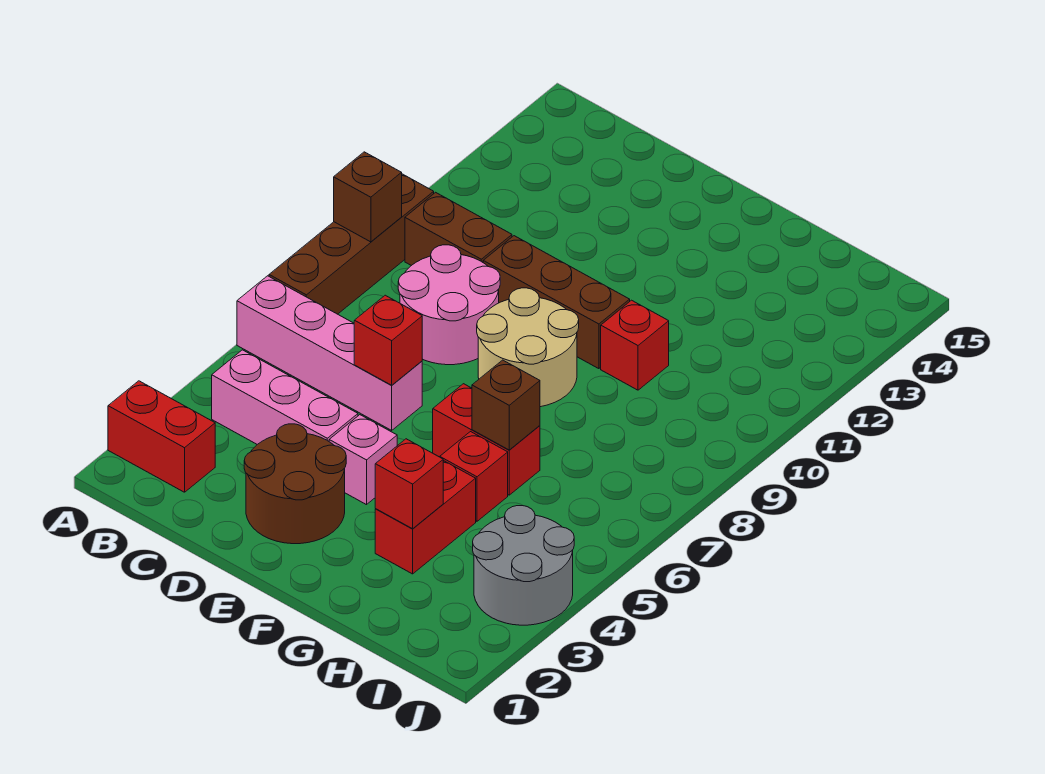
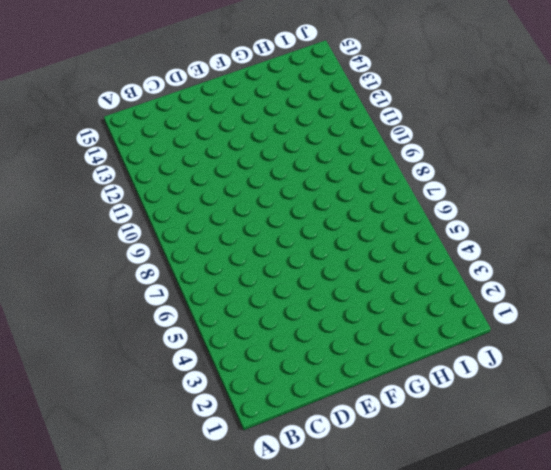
none -> red 1x2 brick [108,381,215,492]
none -> pink 1x4 brick [237,276,422,430]
none -> brown 1x4 brick [269,174,434,314]

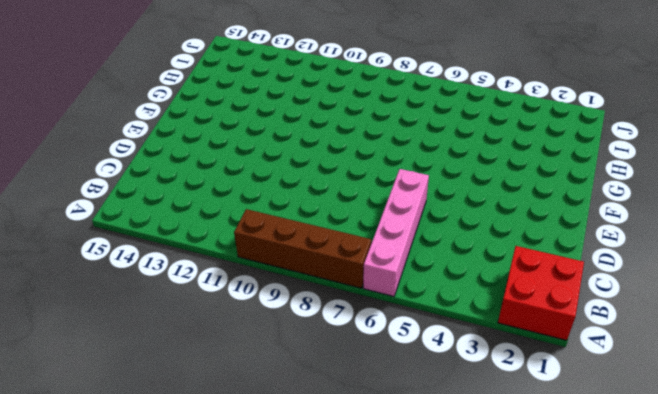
red 2x2 brick [498,246,584,340] -> red 1x2 brick [108,381,215,492]
none -> pink 1x3 brick [212,350,358,444]
none -> brown 1x2 brick [405,192,512,266]
none -> pink 2x2 round brick [398,245,500,365]

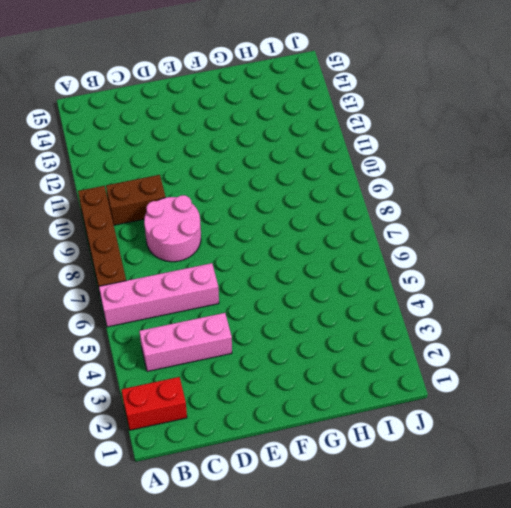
none -> brown 2x2 round brick [244,424,346,544]
none -> brown 1x3 brick [483,236,630,369]
none -> pink 1x1 brick [329,415,397,505]

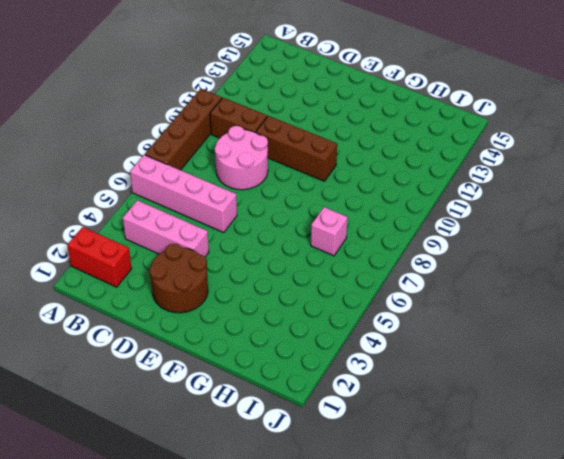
pink 1x1 brick [311,207,348,256] -> pink 1x1 brick moved to [329,415,397,505]
none -> tan 2x2 round brick [477,288,579,407]
none -> red 1x2 brick [433,384,540,495]
none -> red 1x2 brick [375,461,476,574]

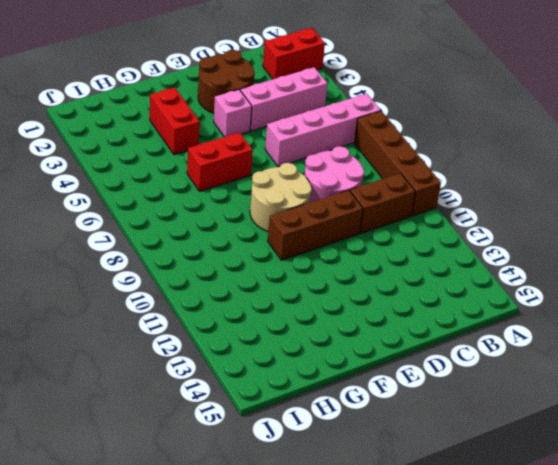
none -> red 1x1 brick [440,432,508,521]
none -> red 1x1 brick [601,300,669,390]
none -> grey 2x2 round brick [473,506,574,625]

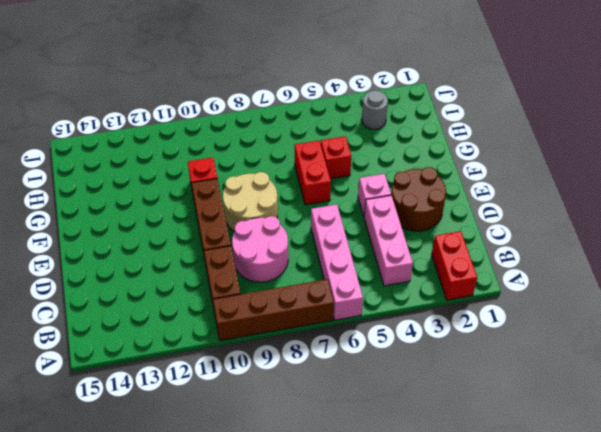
grey 1x1 round brick [362,90,388,129] -> grey 2x2 round brick [473,506,574,625]
none -> red 1x2 brick [375,461,476,574]
none -> brown 1x1 brick [334,152,402,242]
none -> red 1x1 brick [354,295,422,385]

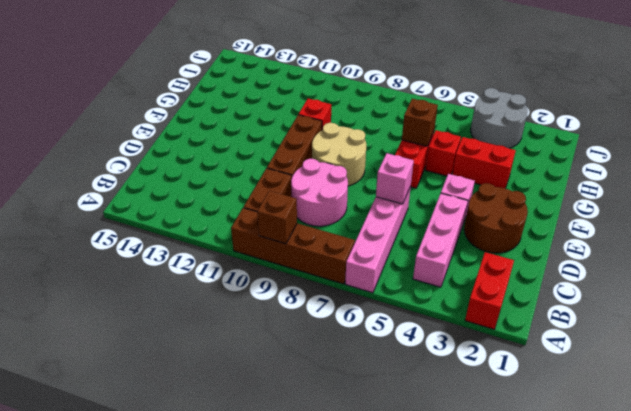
pink 1x1 brick [376,153,414,204] -> red 1x1 brick [354,295,422,385]
none -> red 1x1 brick [375,439,443,529]

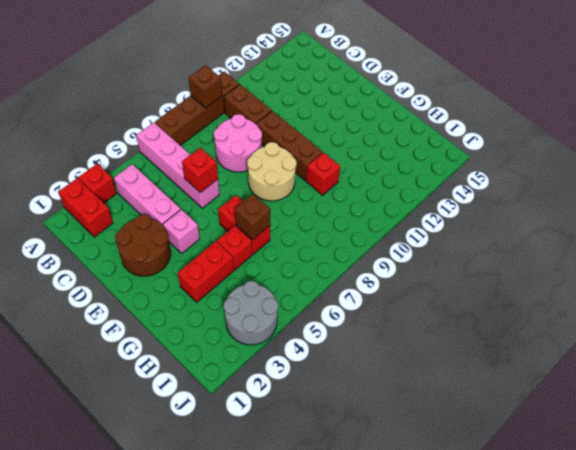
red 1x1 brick [79,164,116,203] -> red 1x1 brick moved to [375,439,443,529]

